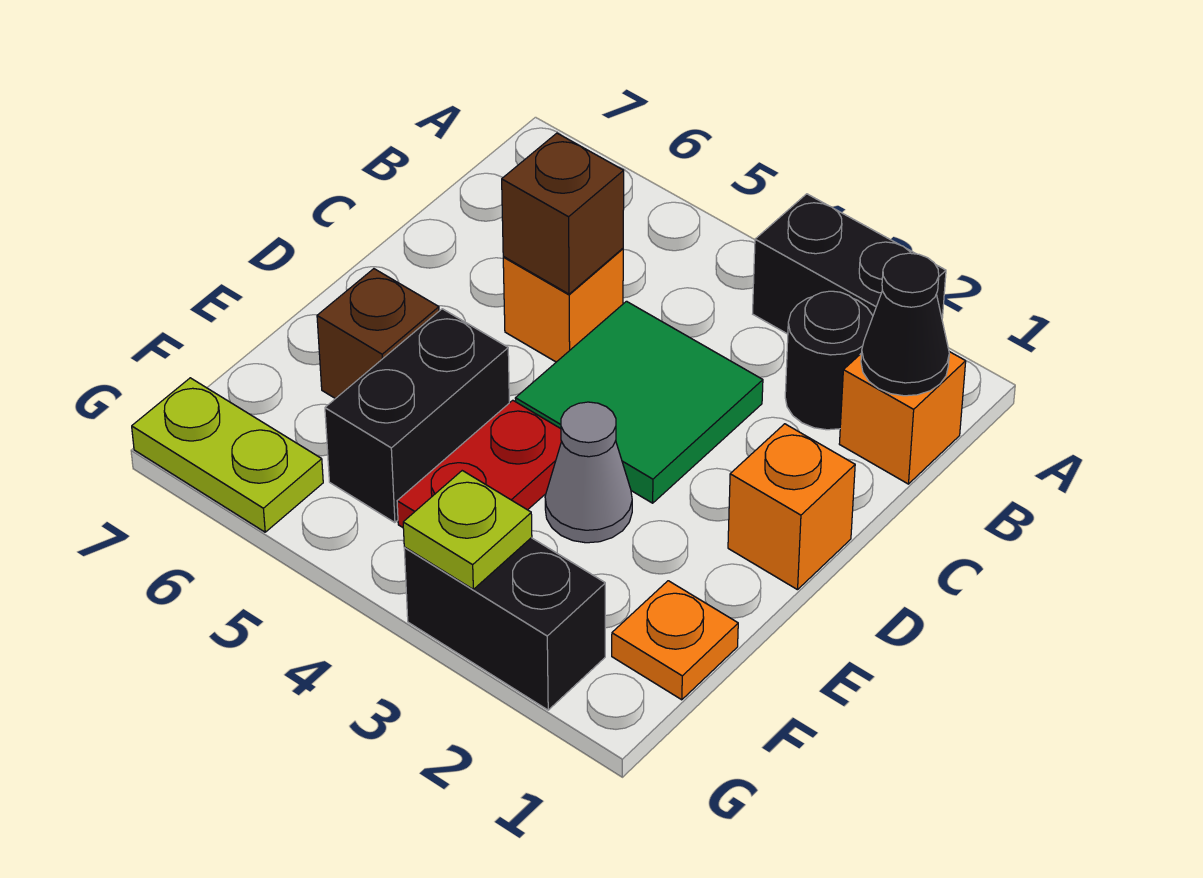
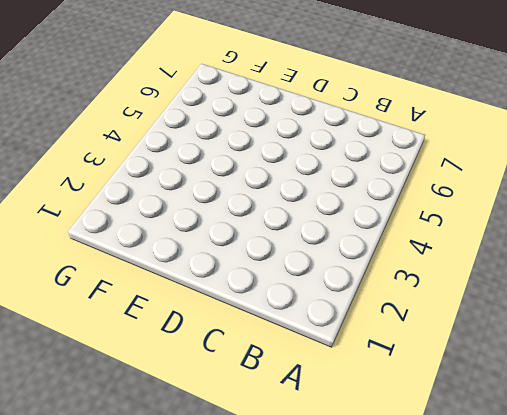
none -> black 1x2 brick [753,194,946,334]
none -> orange 1x1 brick [839,352,966,484]
none -> black 1x1 round brick [785,291,873,430]

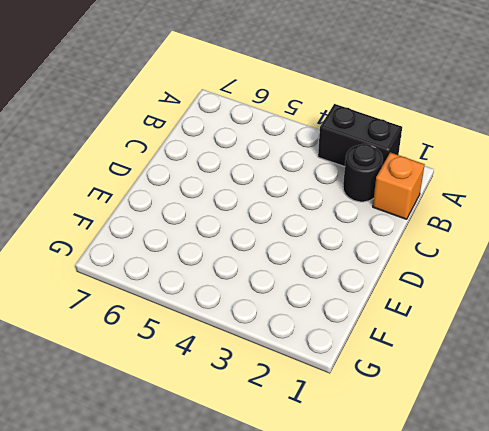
none -> green 2x2 tile [515,301,763,503]
none -> orange 1x1 brick [503,249,623,362]
none -> orange 1x1 brick [728,424,855,590]

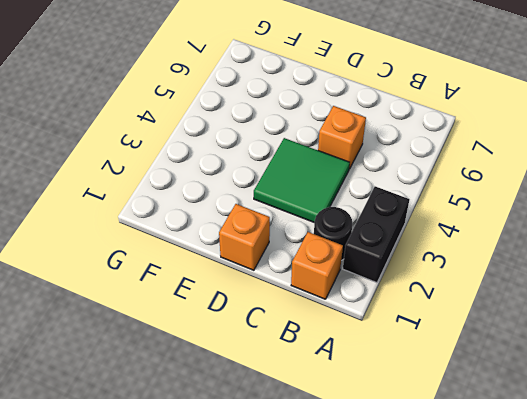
none -> grey 1x1 cone [545,402,632,543]
none -> red 1x2 plate [397,400,562,527]
none -> black 1x2 brick [325,309,509,523]

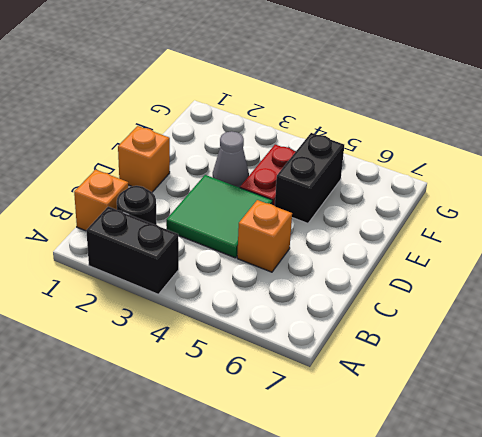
none -> brown 1x1 brick [317,269,439,399]
none -> orange 1x1 plate [612,581,738,700]
none -> black 1x2 brick [404,538,605,710]

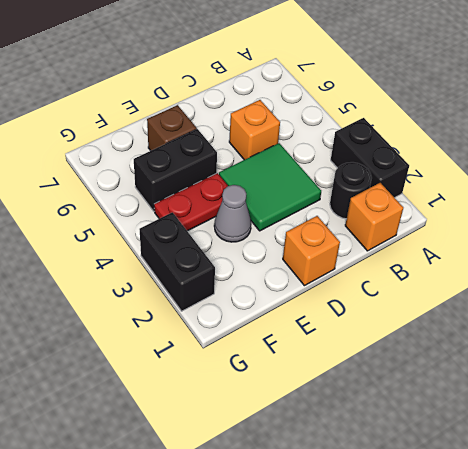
none -> orange 1x1 plate [612,581,738,700]
none -> lime 1x2 plate [132,378,323,532]
none -> black 1x1 cone [861,253,949,396]

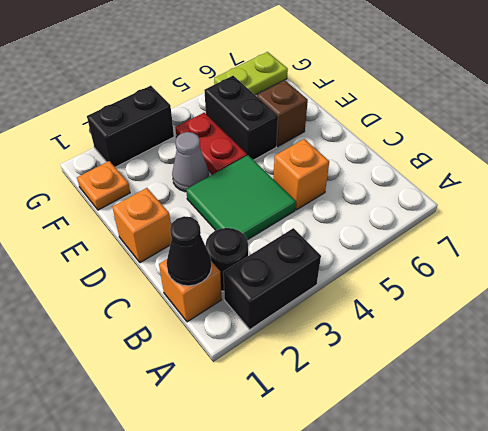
none -> brown 1x1 brick [502,133,624,294]
none -> lime 1x1 plate [403,471,532,589]

